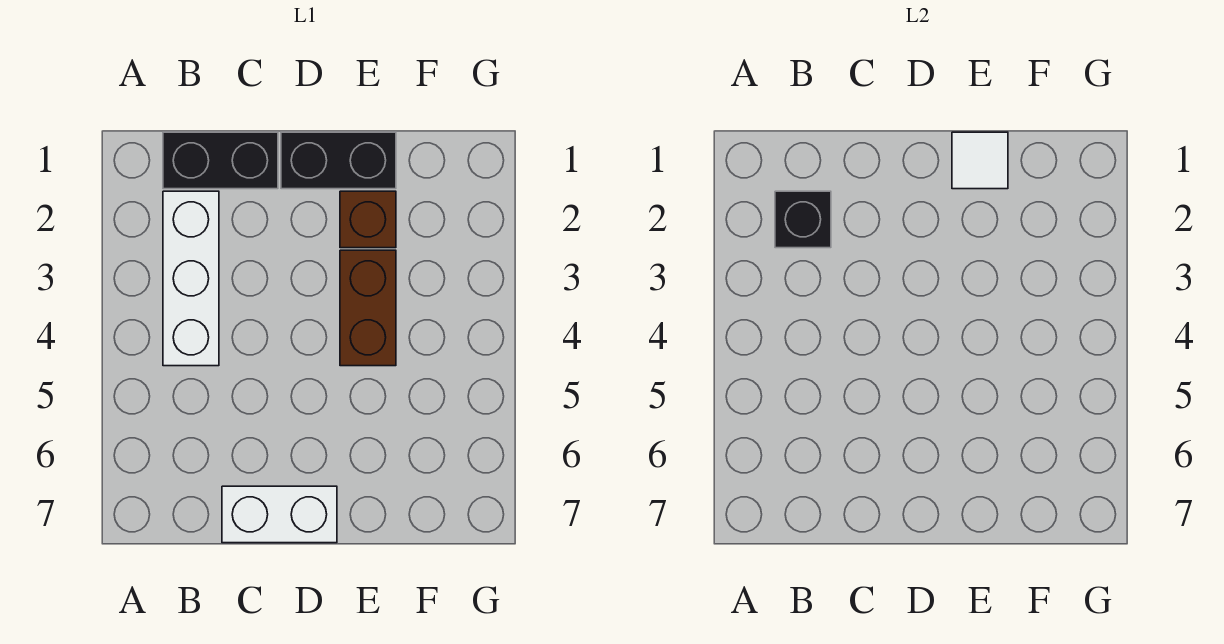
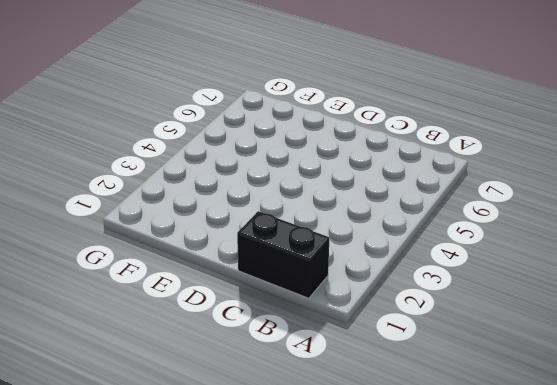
none -> white 1x3 brick [163,191,219,366]
none -> white 1x2 brick [222,486,337,543]

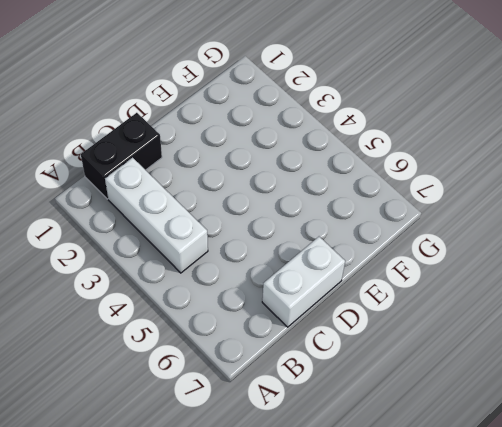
none -> black 1x2 brick [281,132,396,189]
none -> brown 1x1 brick [340,191,396,248]

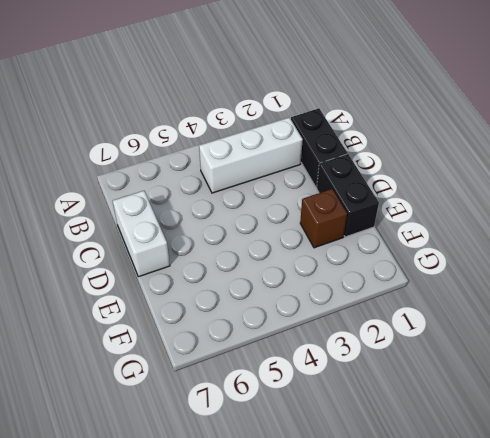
none -> brown 1x2 brick [340,250,396,366]
none -> black 1x1 brick [775,191,831,248]

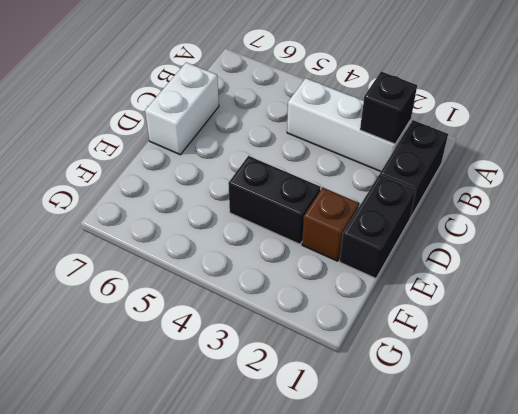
black 1x2 brick [228,156,321,244] -> brown 1x2 brick [340,250,396,366]
none -> white 1x1 tile [952,132,1008,189]

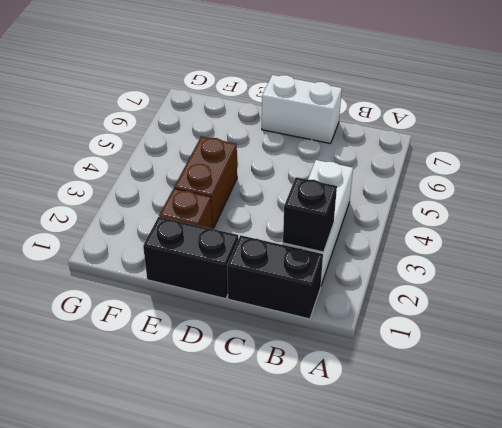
none -> white 1x1 tile [952,132,1008,189]

